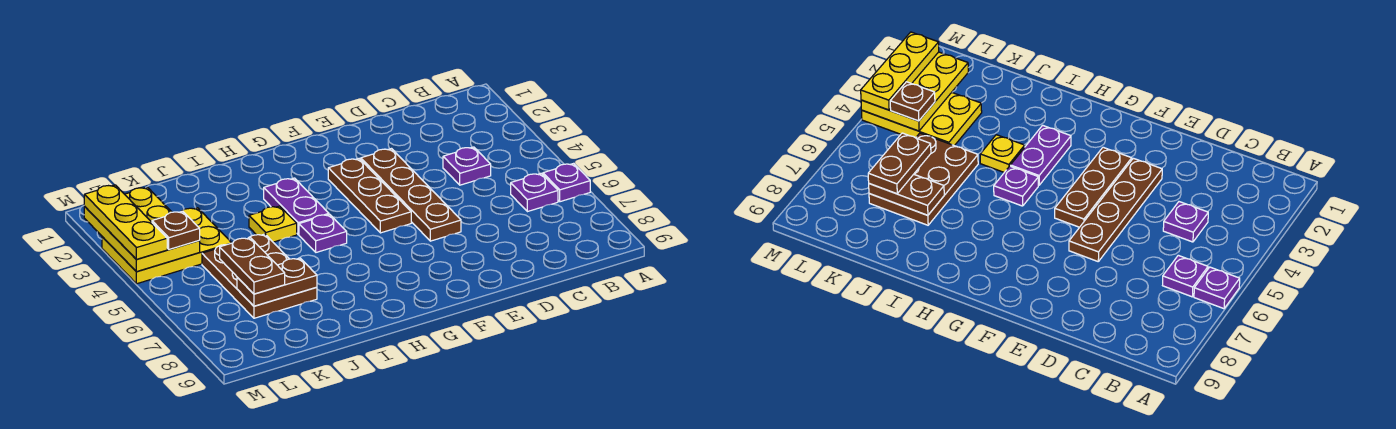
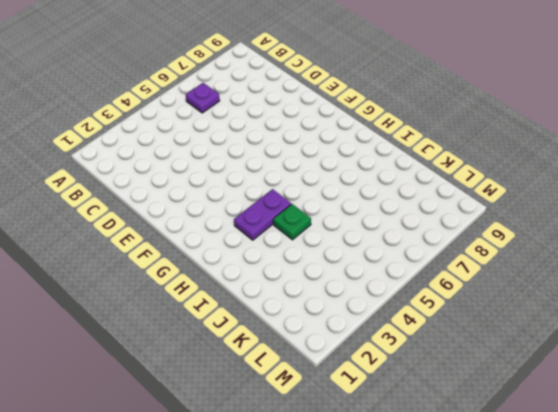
green 1x1 plate [273,204,311,240] -> yellow 1x1 plate [249,206,297,242]
none -> purple 1x1 plate [543,163,590,202]
none -> purple 1x1 plate [443,147,491,185]
none -> brown 1x4 plate [361,149,461,241]

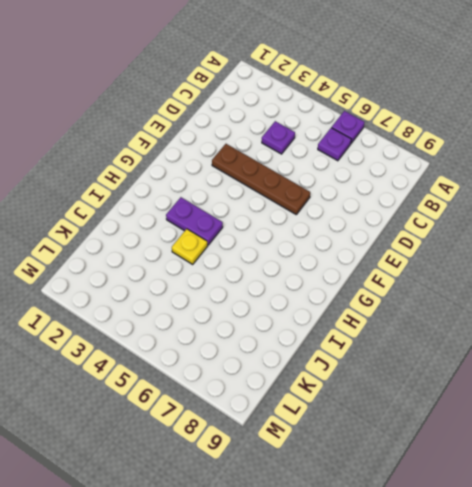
none -> brown 1x3 plate [328,159,411,233]
none -> purple 1x1 plate [299,214,347,252]
none -> brown 2x3 plate [202,234,317,318]

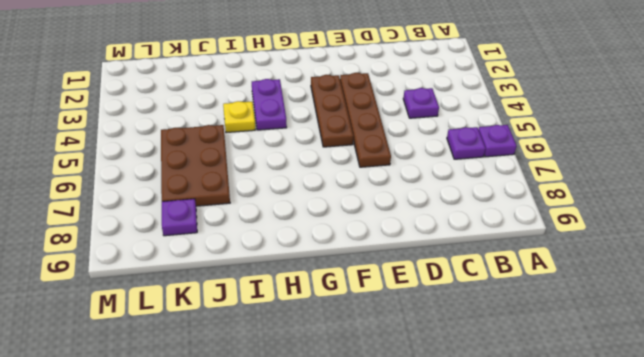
purple 1x1 plate [162,199,197,236] -> purple 1x1 plate moved to [299,214,347,252]
none -> yellow 2x3 plate [102,208,231,284]
none -> brown 1x2 plate [237,258,317,306]
none -> yellow 2x3 plate [84,187,200,272]

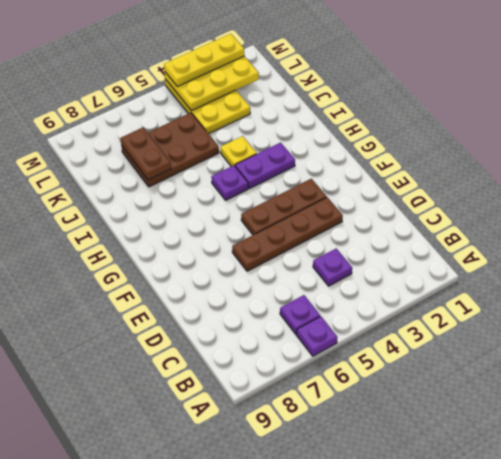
none -> brown 1x2 plate [220,238,285,294]
none -> brown 1x1 plate [152,211,200,250]

